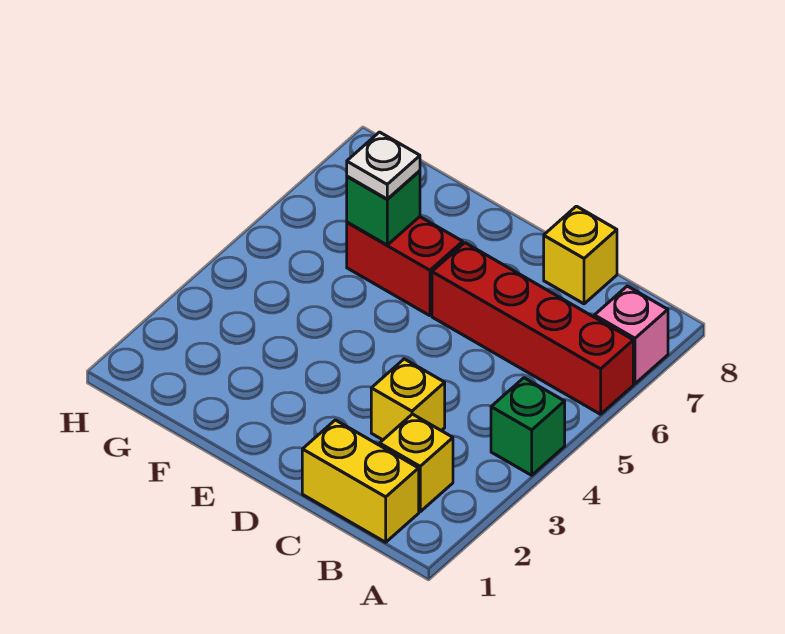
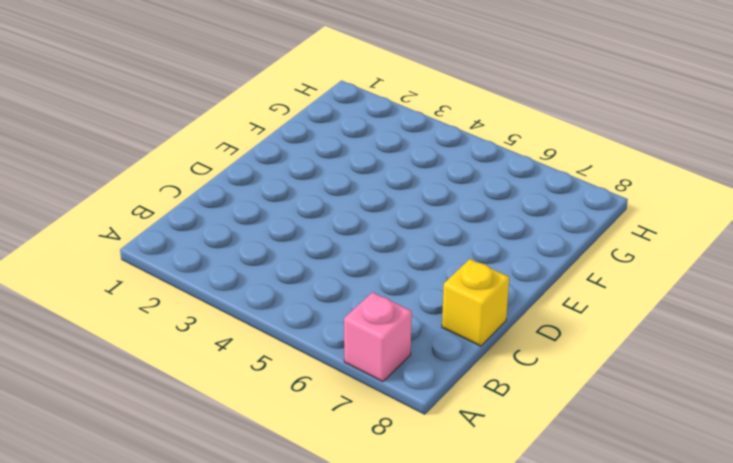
none -> green 1x1 brick [491,378,565,475]
none -> red 1x4 brick [432,243,633,414]

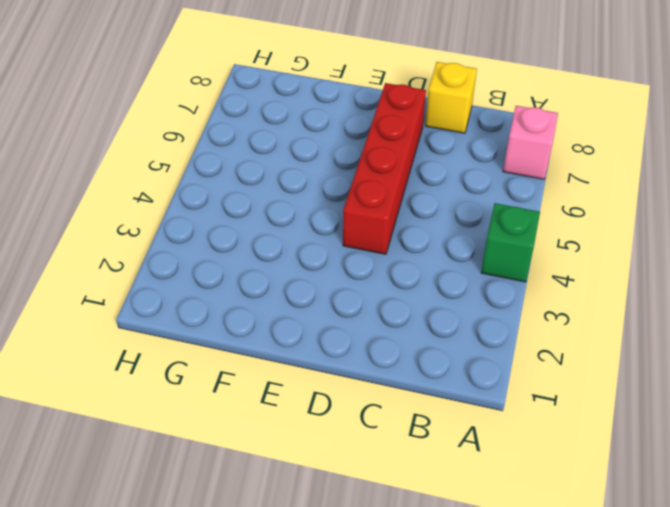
red 1x4 brick [343,83,426,254] -> red 1x4 brick turned to [432,243,633,414]
none -> yellow 1x2 brick [302,420,419,542]
none -> yellow 1x1 brick [380,414,453,512]

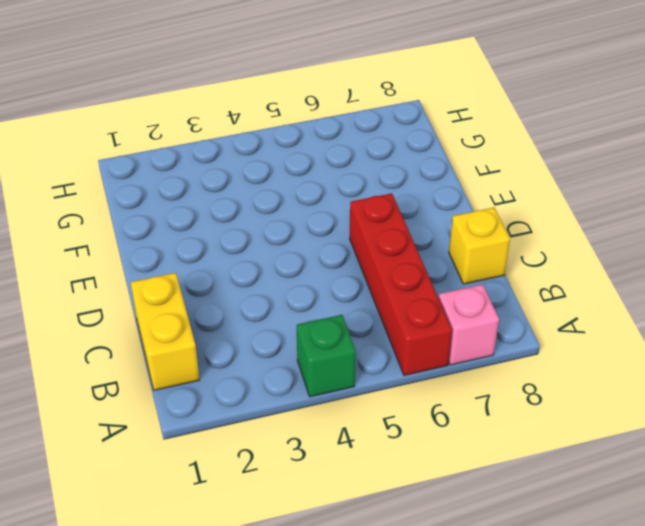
none -> yellow 1x1 brick [380,414,453,512]
none -> yellow 1x1 brick [371,359,445,440]

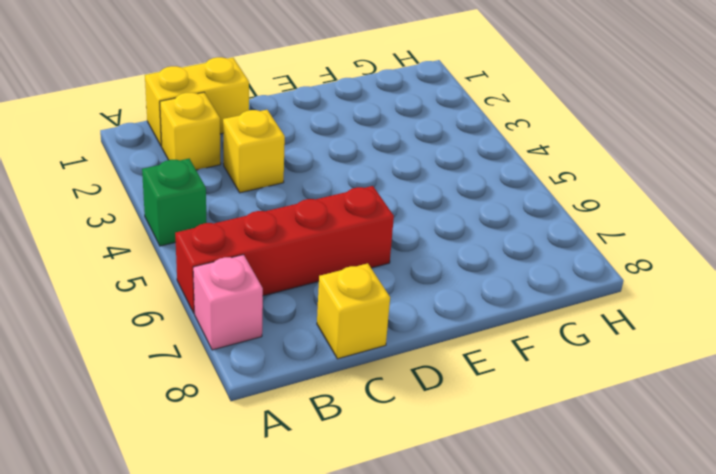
none -> red 1x2 brick [347,217,463,316]
none -> green 1x1 brick [347,171,420,245]

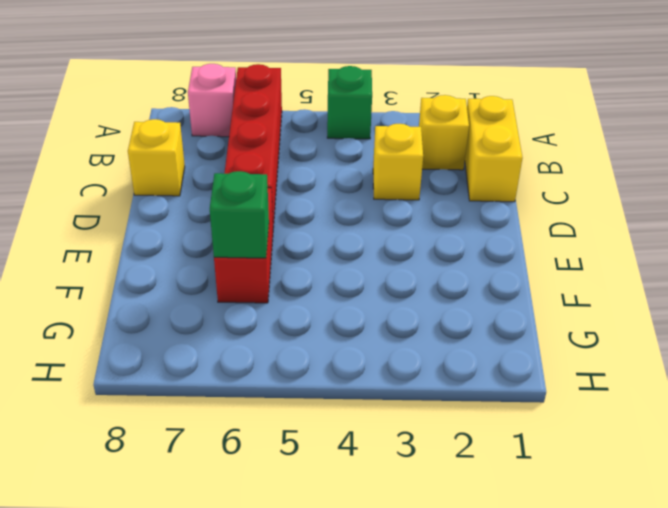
none -> white 1x1 plate [347,132,420,199]

